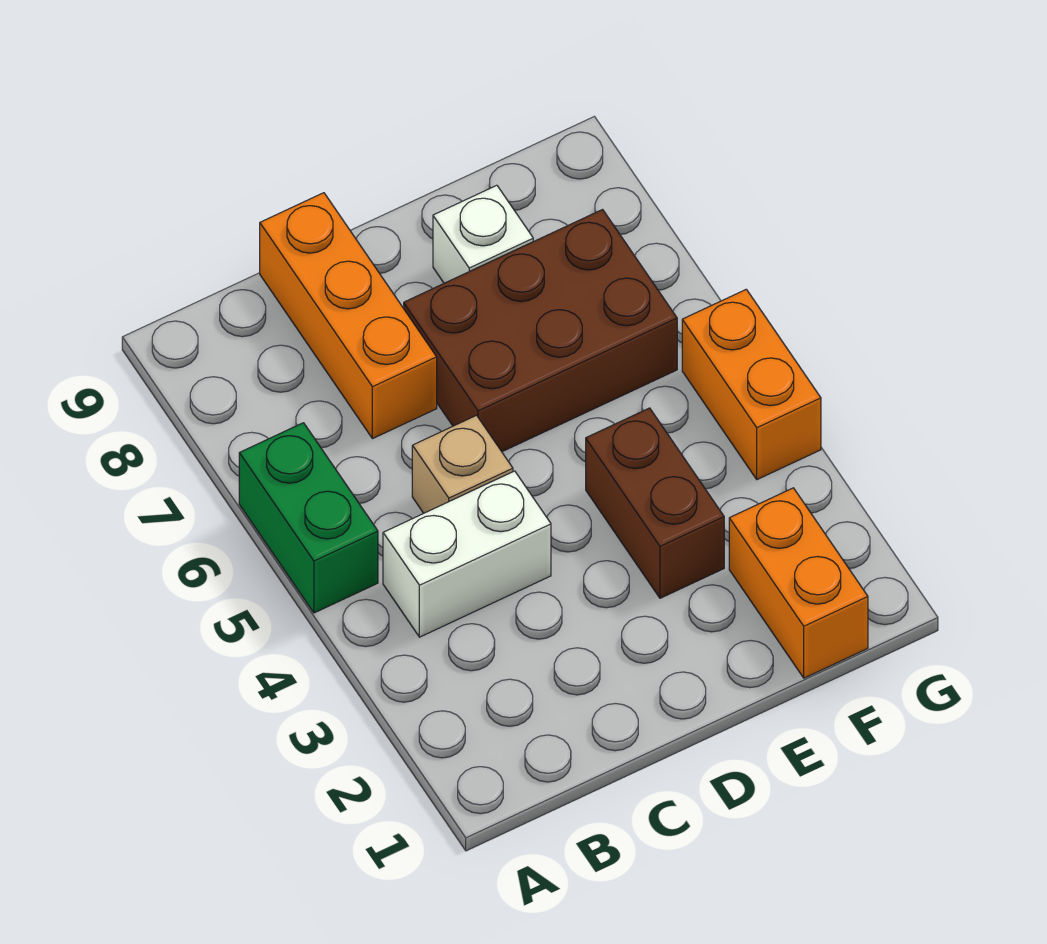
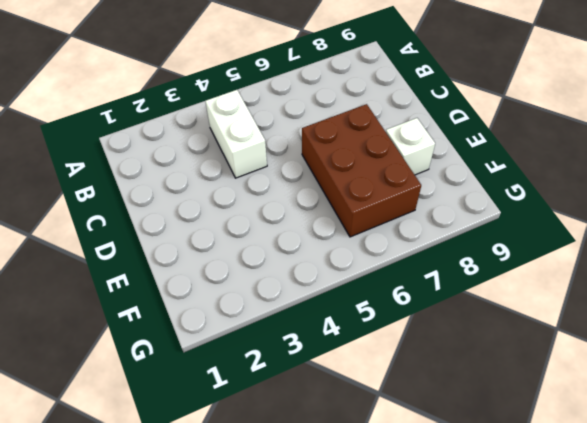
none -> green 1x2 brick [239,423,378,613]
none -> tan 1x1 brick [412,415,513,513]

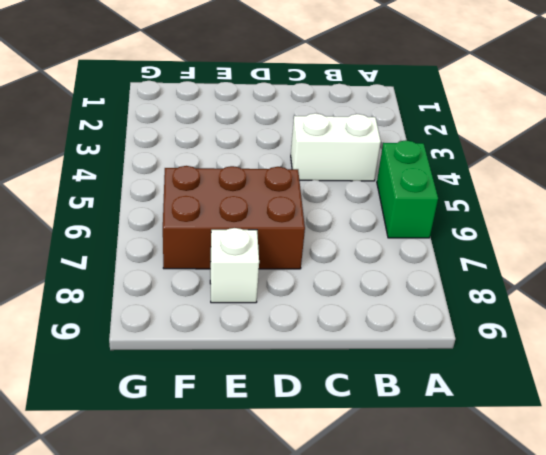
none -> tan 1x1 brick [412,415,513,513]
none -> orange 1x3 brick [260,193,437,439]

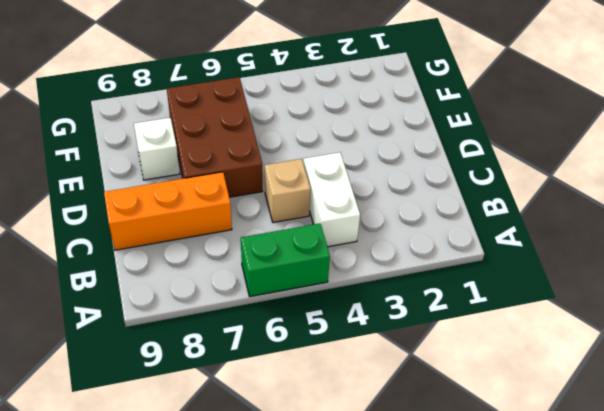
none -> brown 1x2 brick [586,408,724,598]
none -> orange 1x2 brick [729,488,868,678]

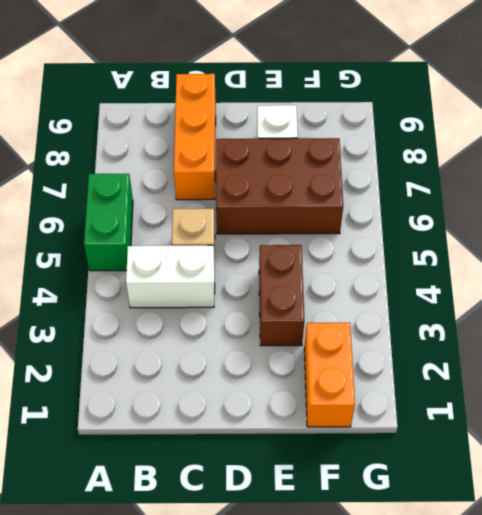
none -> orange 1x2 brick [682,289,821,479]

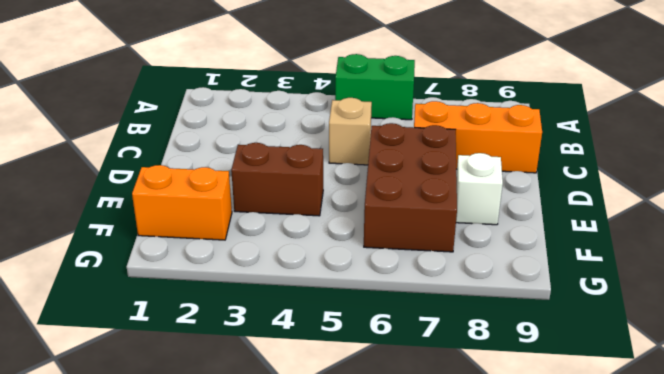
none -> white 1x2 brick [383,471,551,637]
none -> orange 1x2 brick [682,289,821,479]

